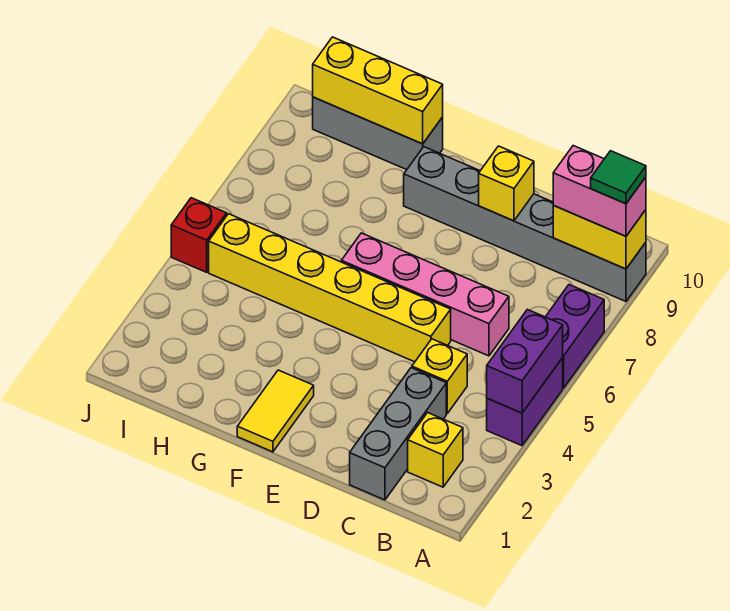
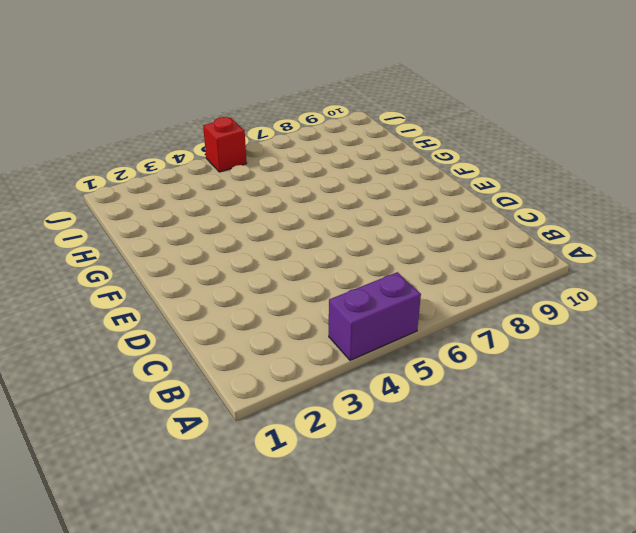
none -> purple 1x2 brick [546,285,604,388]
none -> grey 1x6 brick [404,147,646,301]
none -> yellow 1x1 brick [408,413,463,487]

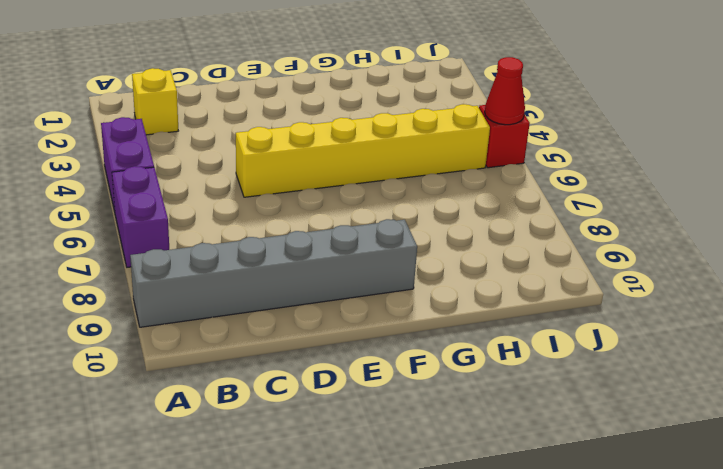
red 1x1 cone [485,57,525,125] -> none
none -> grey 1x3 brick [350,368,446,500]
none -> yellow 1x1 brick [412,339,467,413]
none -> pink 1x4 brick [341,233,509,356]

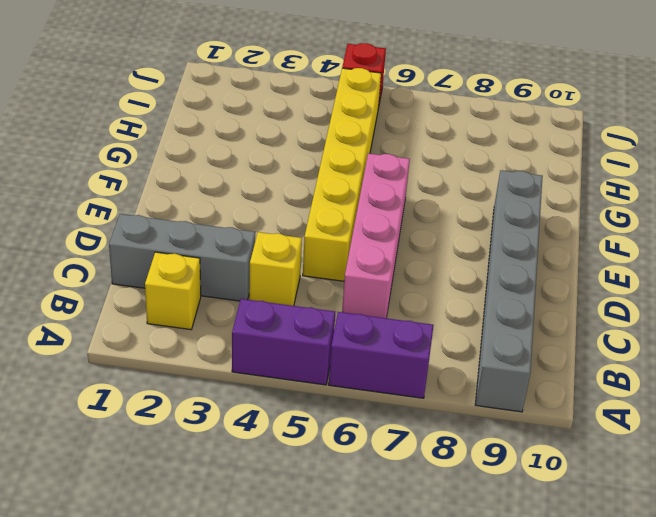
none -> yellow 1x2 tile [237,370,314,452]
none -> grey 1x3 brick [313,97,443,170]
none -> purple 1x2 brick [487,309,563,413]

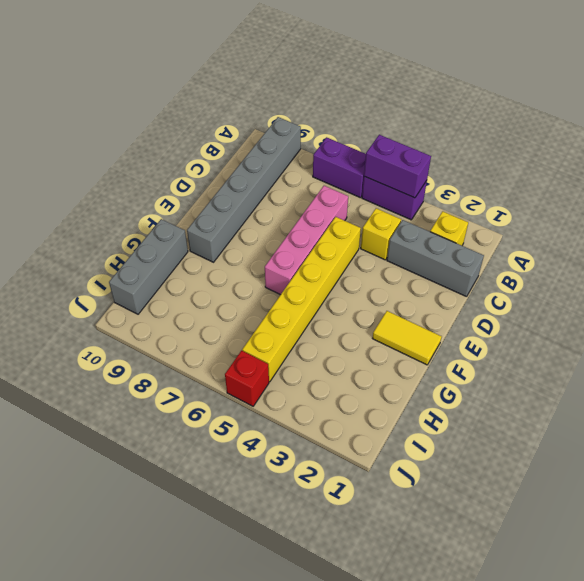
none -> yellow 1x2 brick [553,206,646,269]
none -> yellow 1x1 brick [479,146,534,221]
none -> yellow 1x3 brick [313,37,443,144]

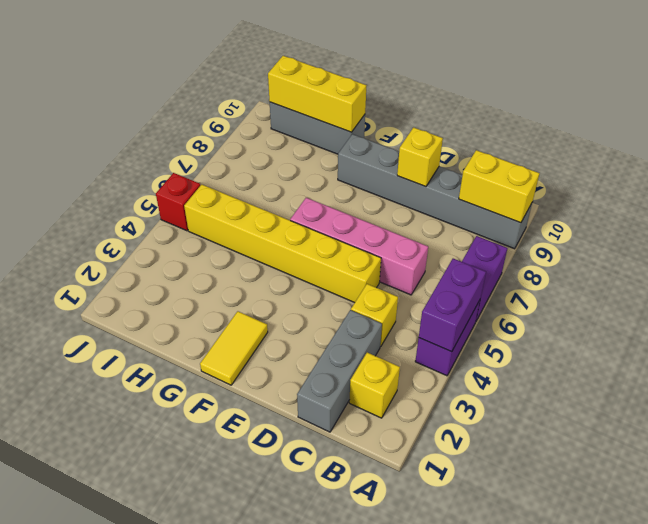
none -> pink 1x2 brick [553,146,646,236]
none -> green 1x1 tile [591,151,646,204]

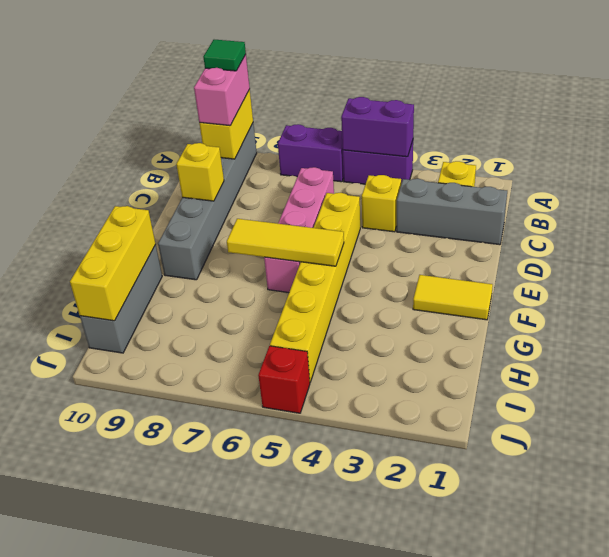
yellow 1x3 tile [227,219,344,266] -> none

